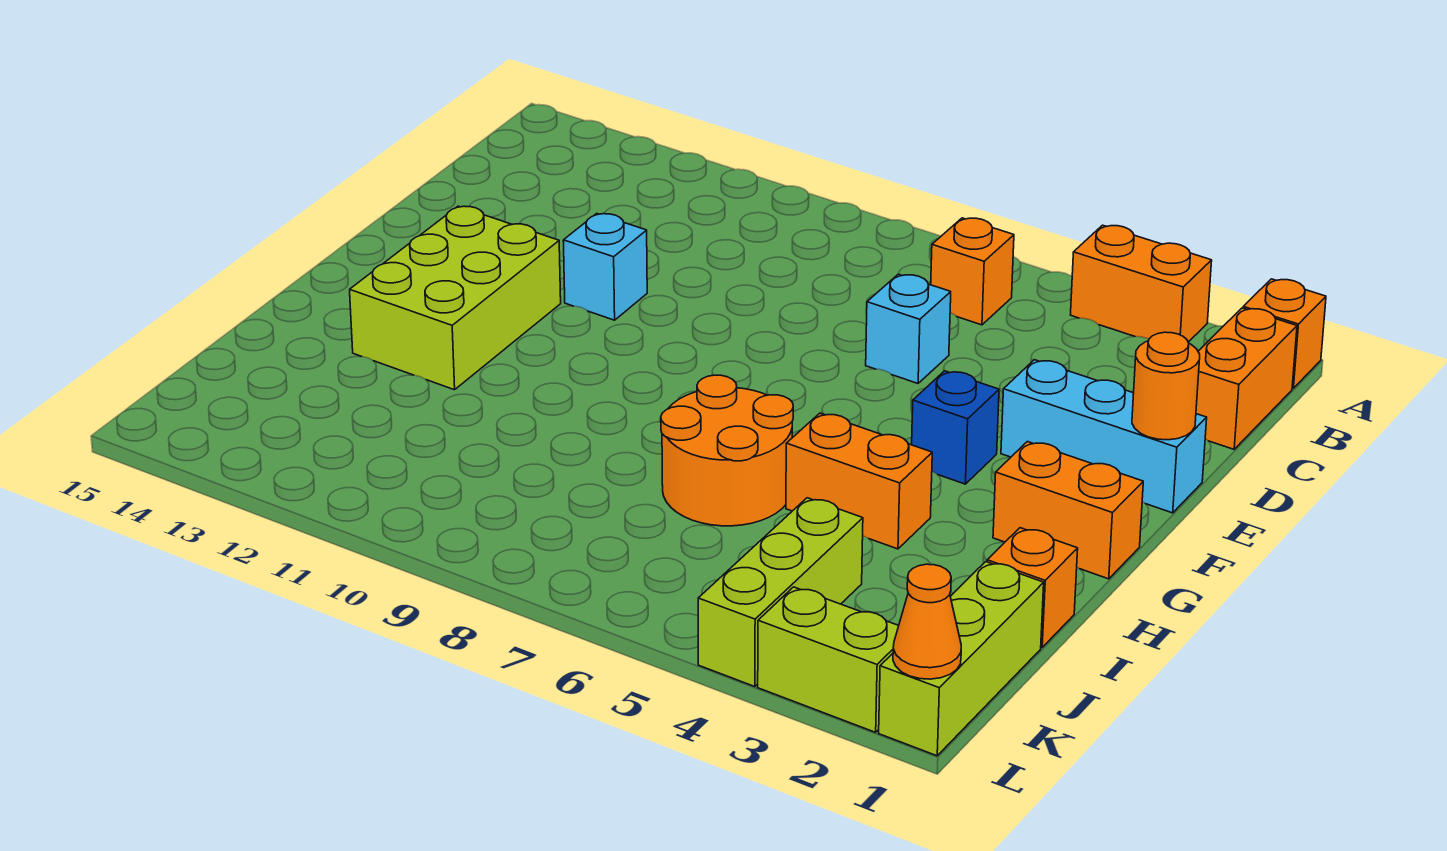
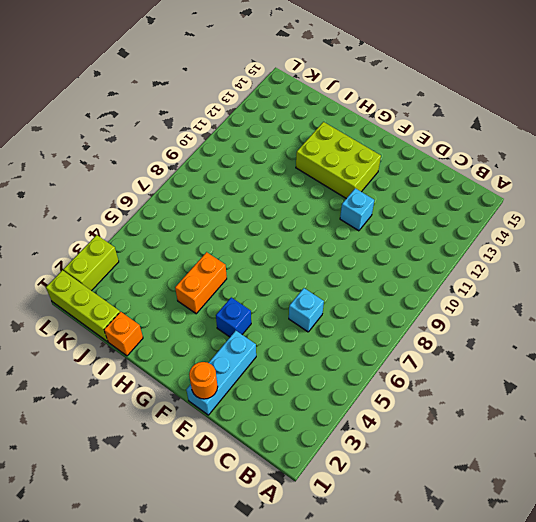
none -> orange 1x1 brick [1243,279,1326,388]
none -> orange 1x2 brick [1071,225,1212,342]
none -> orange 1x2 brick [1196,308,1297,449]

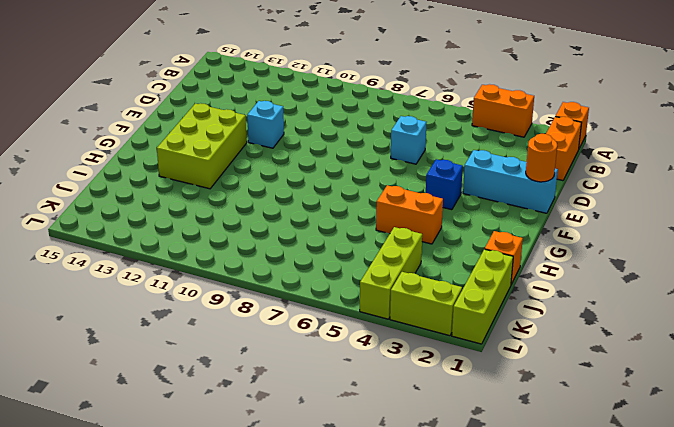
none -> orange 1x1 brick [931,218,1014,325]
none -> orange 1x2 brick [993,442,1143,579]
none -> orange 2x2 round brick [661,375,793,526]

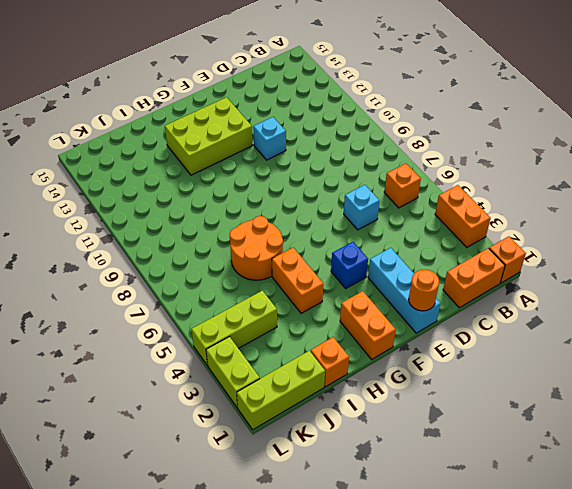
none -> orange 1x1 cone [893,564,961,679]

